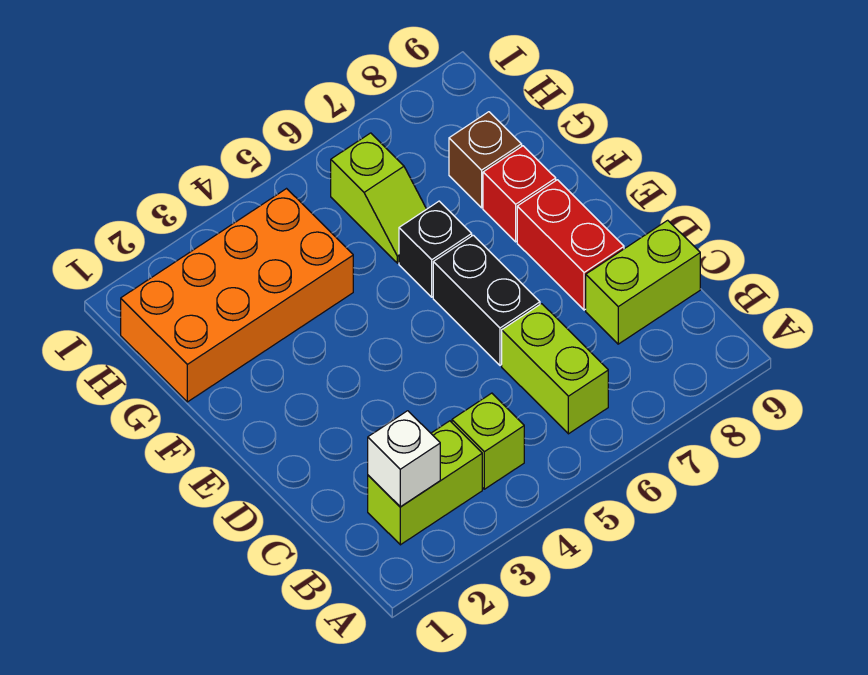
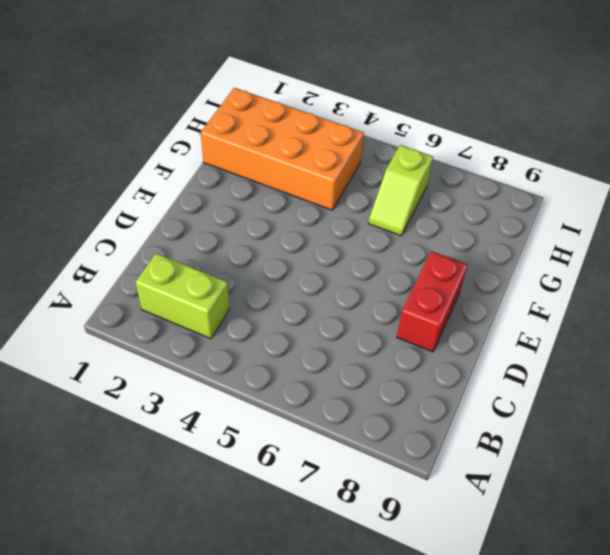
none -> lime 1x1 brick [452,393,524,489]
none -> lime 1x2 brick [502,304,608,434]
none -> lime 1x2 brick [586,220,700,344]

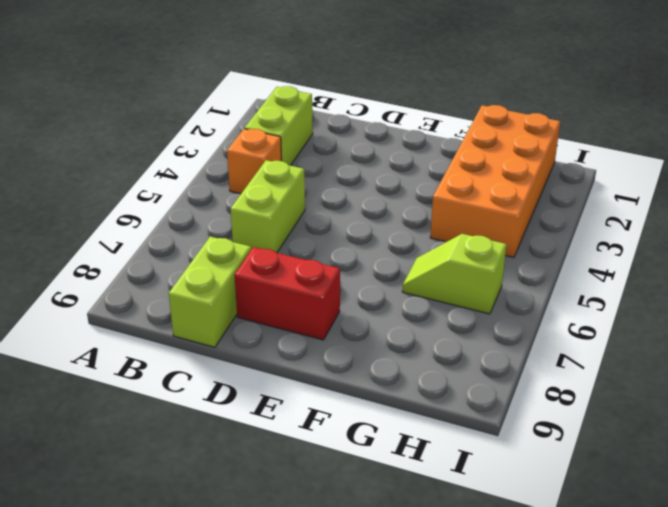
orange 1x1 brick [227,129,282,194] -> lime 1x1 brick [452,393,524,489]
lime 1x2 brick [231,160,305,252] -> lime 1x2 brick turned to [502,304,608,434]
none -> black 1x2 brick [433,235,540,365]
none -> black 1x1 brick [399,201,472,297]
none -> red 1x1 brick [483,146,556,242]

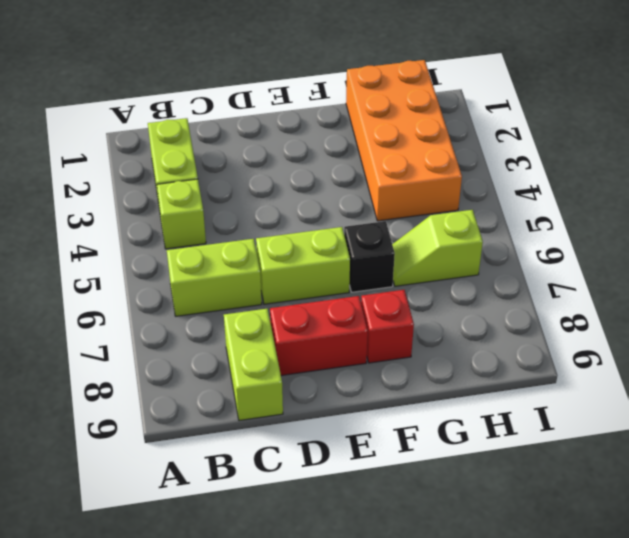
lime 1x2 brick [256,227,350,304] -> black 1x2 brick [433,235,540,365]
none -> brown 1x1 brick [449,112,522,208]
none -> white 1x1 brick [368,411,440,507]

